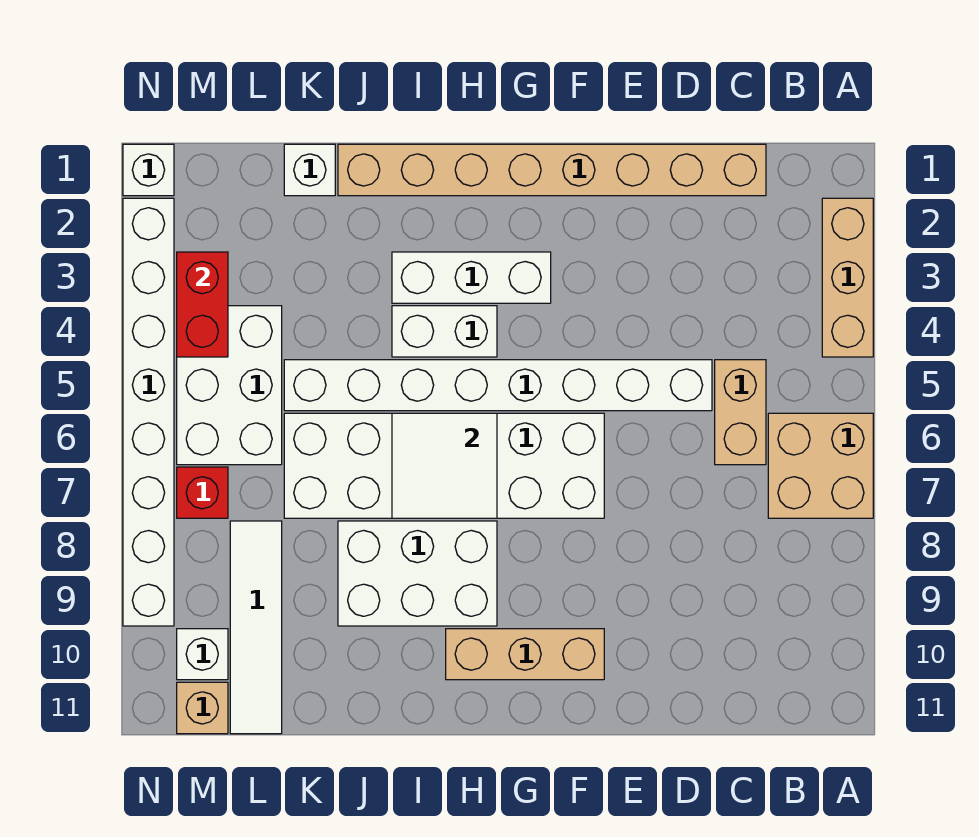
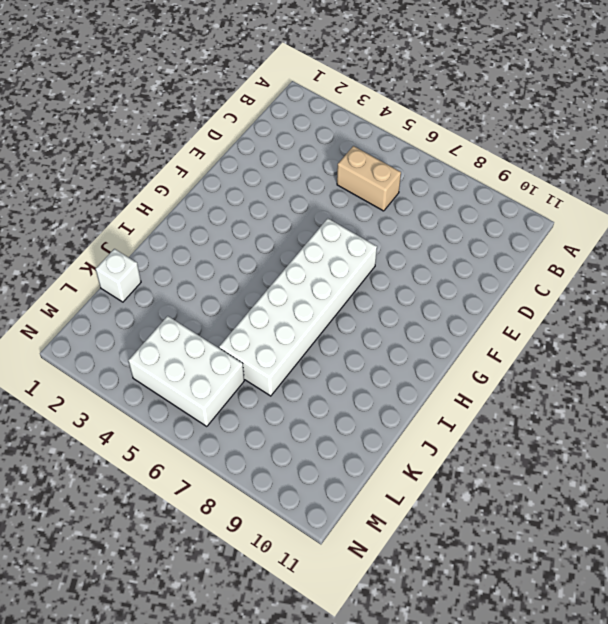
none -> tan 1x3 brick [822,198,873,357]
none -> tan 2x2 brick [768,413,873,518]
none -> tan 1x8 brick [338,144,766,196]

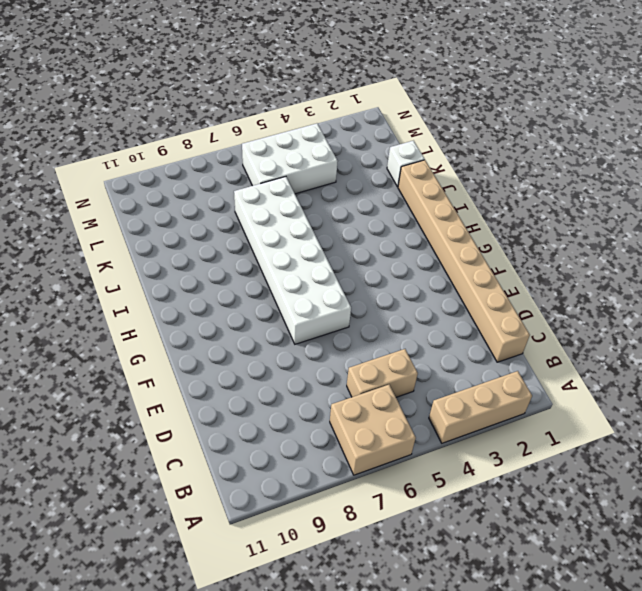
none -> white 1x8 brick [284,360,712,411]
none -> tan 1x3 brick [446,629,604,680]
none -> white 1x3 brick [392,252,551,303]

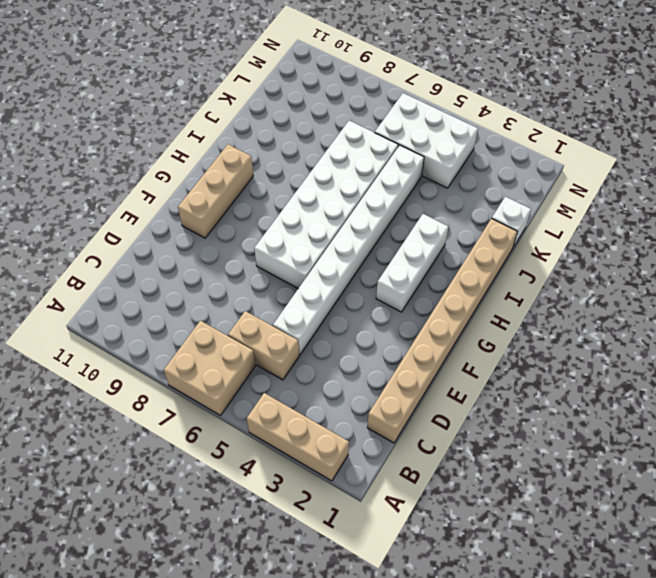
none -> white 1x2 brick [392,306,497,357]
none -> white 2x3 brick [338,521,497,626]
none -> white 1x4 tile [230,521,282,734]

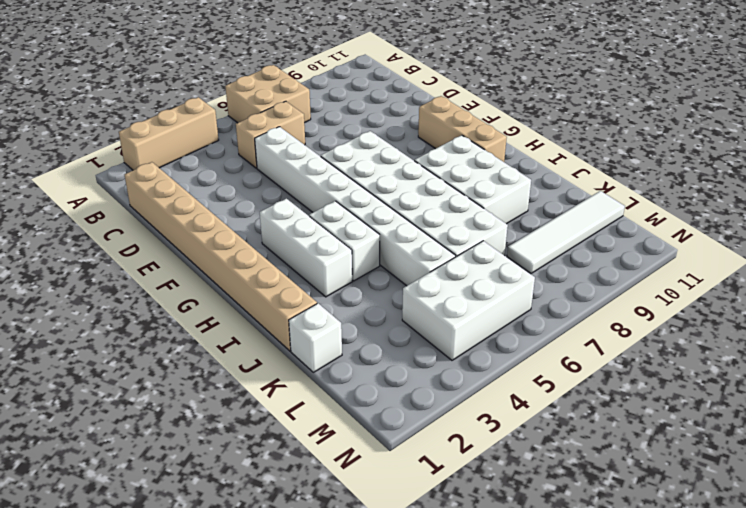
none -> red 1x1 brick [177,467,228,518]
none -> white 1x1 brick [177,629,228,680]
none -> tan 1x1 brick [177,682,228,734]

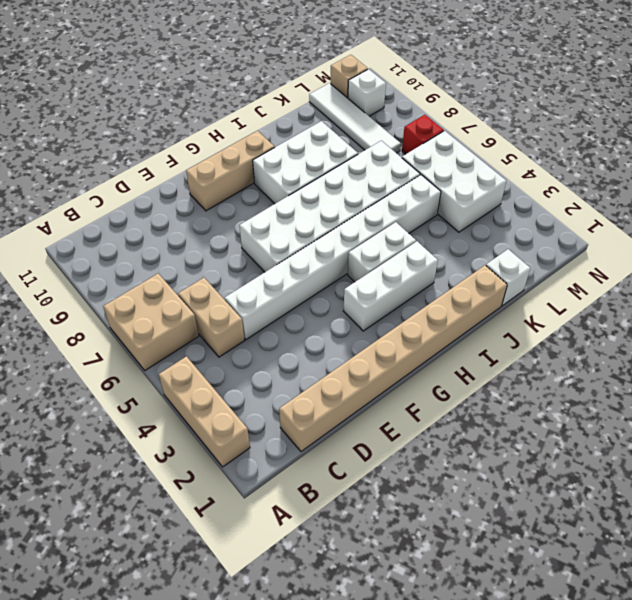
none -> white 1x1 brick [123,144,174,196]
none -> white 1x8 brick [123,198,174,626]
none -> white 2x2 tile [392,413,497,518]

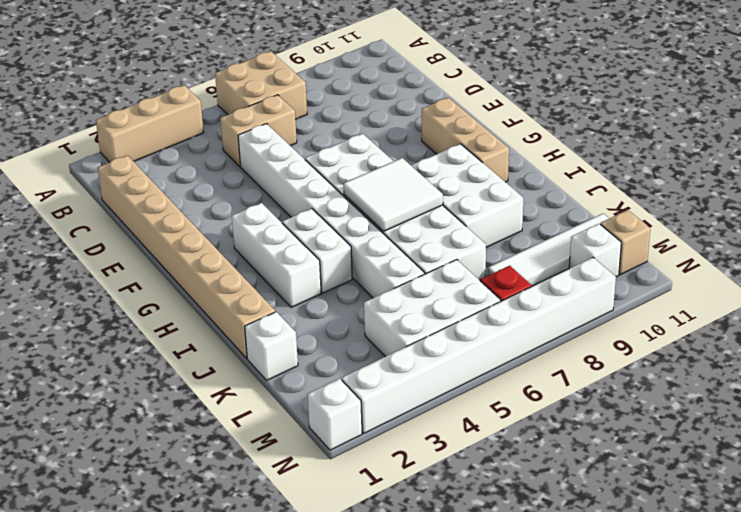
none -> red 1x2 brick [177,252,228,357]

